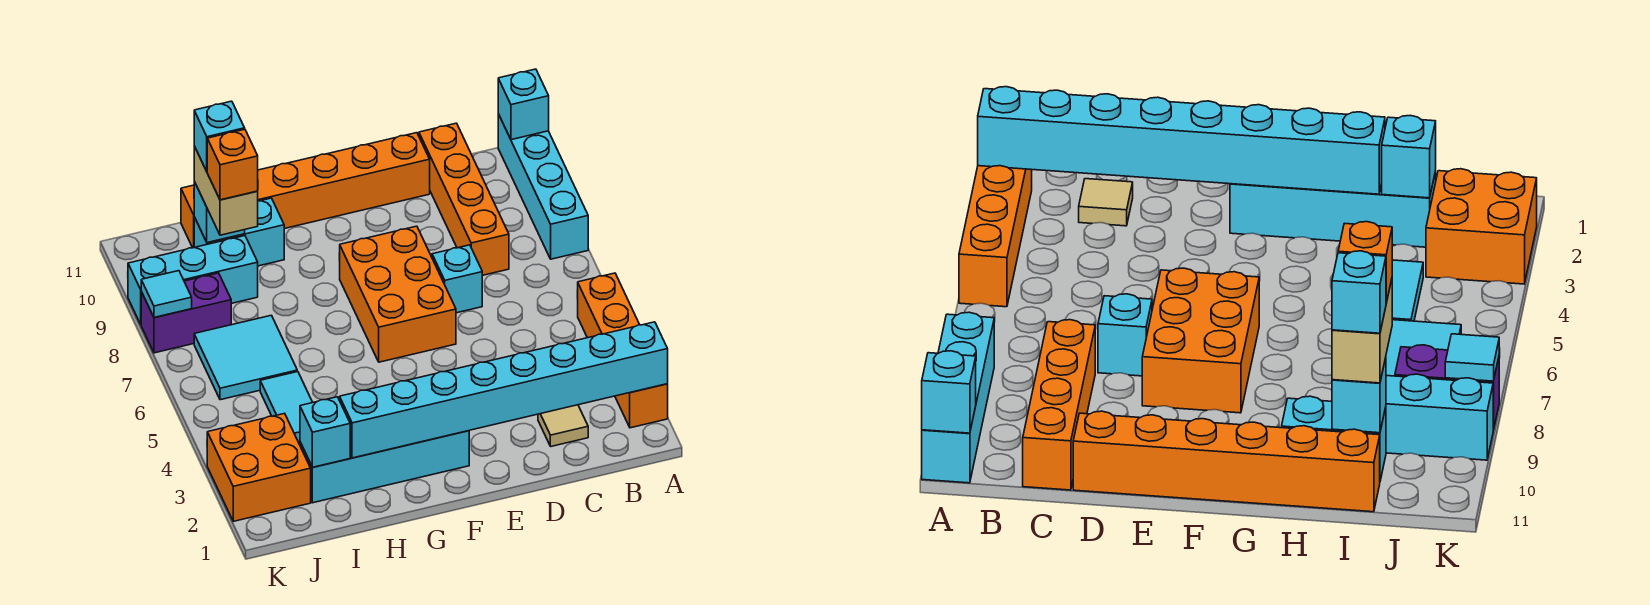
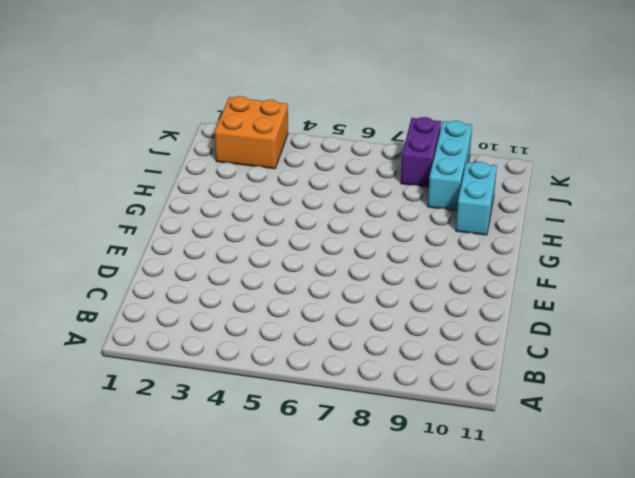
none -> orange 1x4 brick [577,273,668,428]
none -> cyan 1x4 brick [498,114,588,259]
none -> tan 1x1 tile [538,405,588,446]

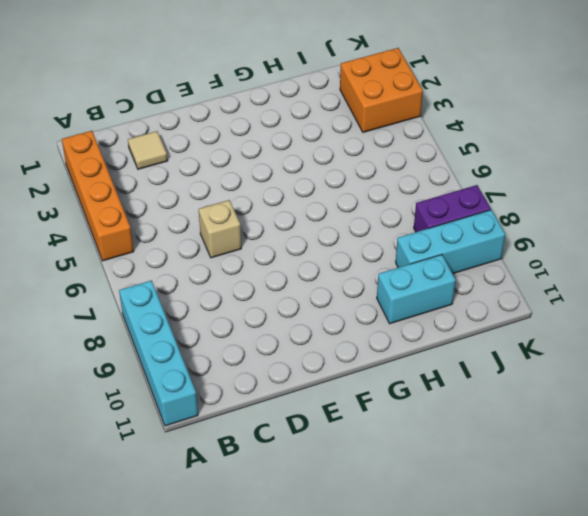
tan 1x1 brick [199,200,241,258] -> none
none -> orange 1x4 brick [419,123,509,275]
none -> cyan 1x1 brick [432,245,482,313]
none -> orange 1x6 brick [181,133,430,248]

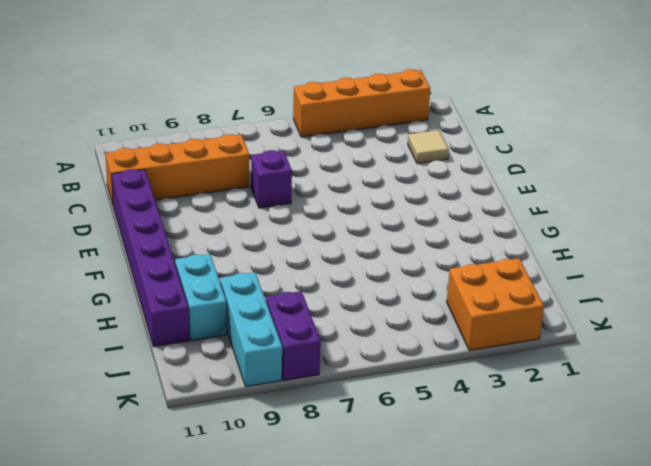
purple 1x1 brick [251,150,292,208] -> cyan 1x1 brick [432,245,482,313]
purple 1x6 brick [112,169,189,347] -> orange 1x6 brick [181,133,430,248]
none -> cyan 1x4 brick [498,114,588,259]
none -> orange 2x3 brick [340,226,456,362]
none -> cyan 1x4 brick [300,431,469,503]

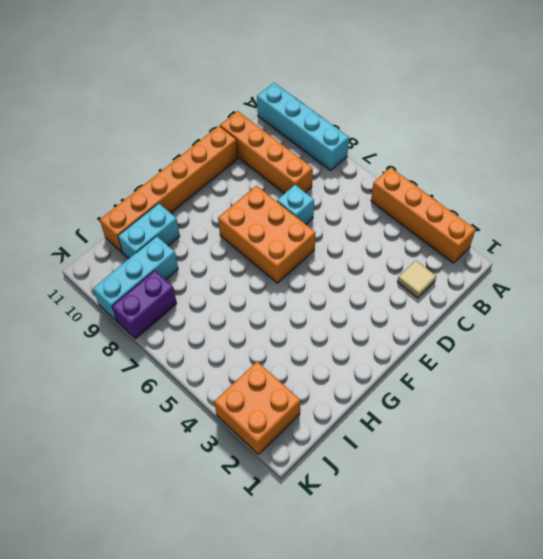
none -> cyan 1x4 brick [300,431,469,503]
none -> cyan 1x2 tile [260,372,313,443]
none -> cyan 2x2 tile [194,315,297,400]

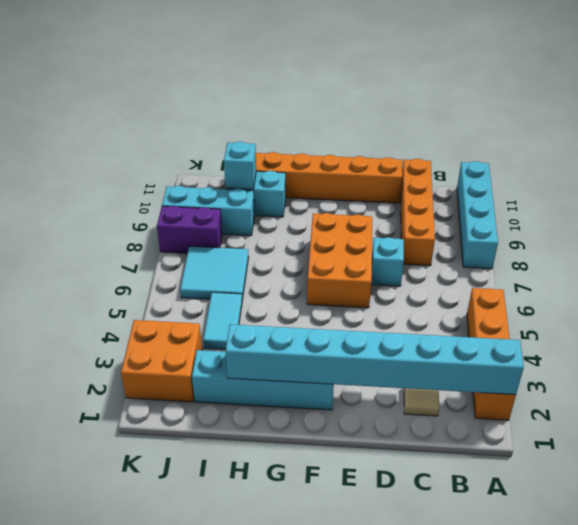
none -> cyan 1x1 brick [498,69,549,140]
none -> cyan 1x1 brick [300,397,350,467]
none -> cyan 1x1 tile [141,271,192,318]

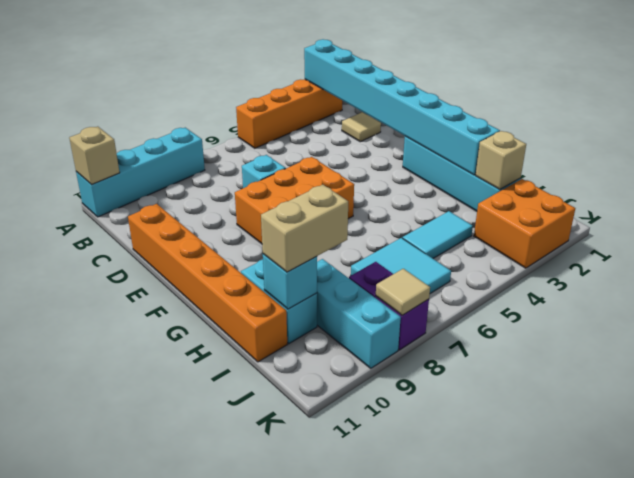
tan 1x1 brick [69,127,120,185] -> cyan 1x1 brick [498,69,549,140]
tan 1x1 brick [475,131,526,190] -> cyan 1x1 brick [300,397,350,467]
tan 1x1 tile [376,269,430,315] -> cyan 1x1 tile [141,271,192,318]
none -> orange 1x4 brick [419,123,509,275]
none -> orange 1x1 brick [207,129,258,200]
none -> cyan 1x1 brick [194,101,245,171]

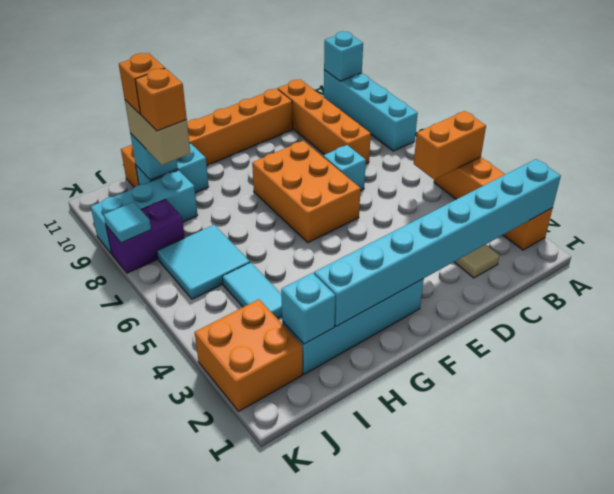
orange 1x2 brick [414,111,486,179] -> none
orange 1x1 brick [119,53,165,114] -> cyan 1x1 brick [194,101,245,171]

